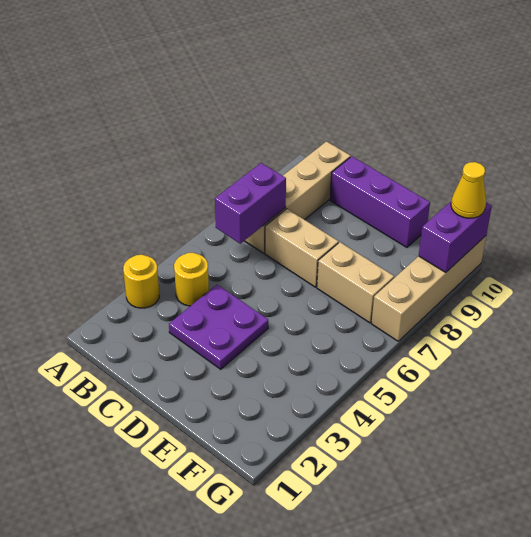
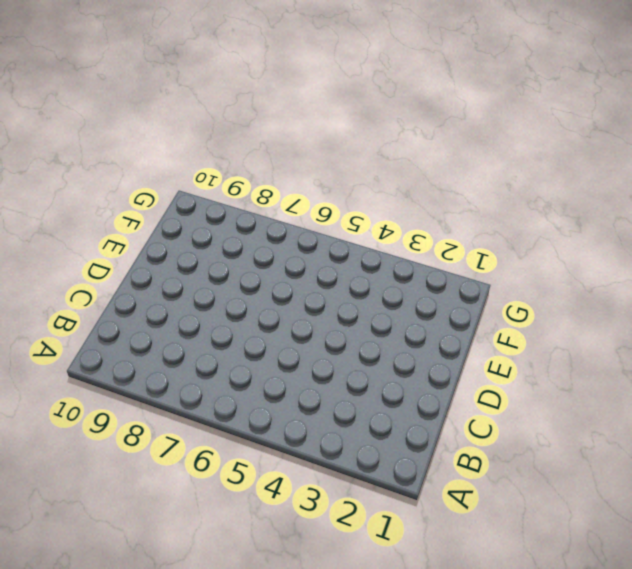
none -> yellow 1x1 round brick [123,255,159,308]
none -> yellow 1x1 round brick [174,253,209,306]

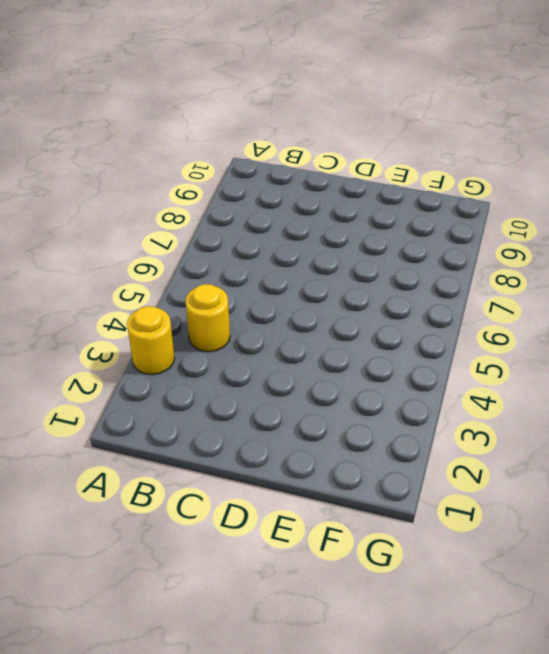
none -> tan 1x4 brick [245,142,351,253]
none -> purple 2x2 plate [169,285,268,369]

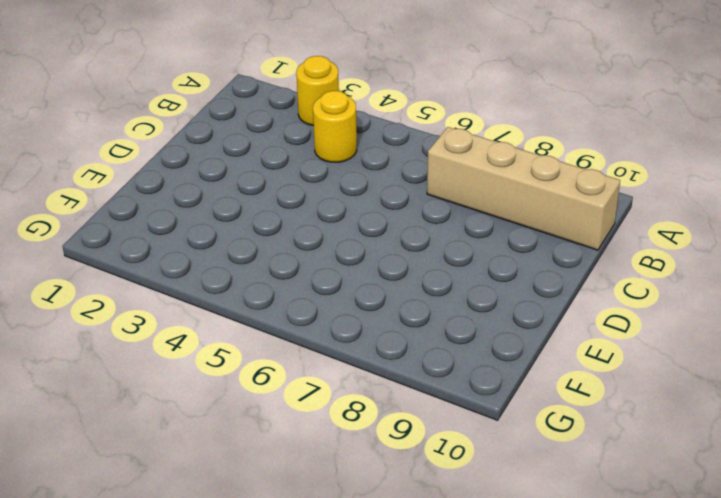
none -> purple 2x2 plate [169,285,268,369]
none -> tan 1x2 brick [265,209,339,287]

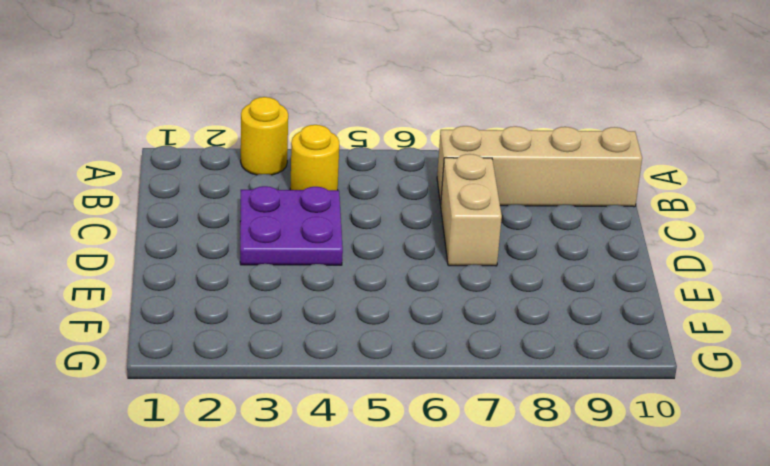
none -> purple 1x3 brick [330,156,430,247]
none -> tan 1x2 brick [317,242,394,323]

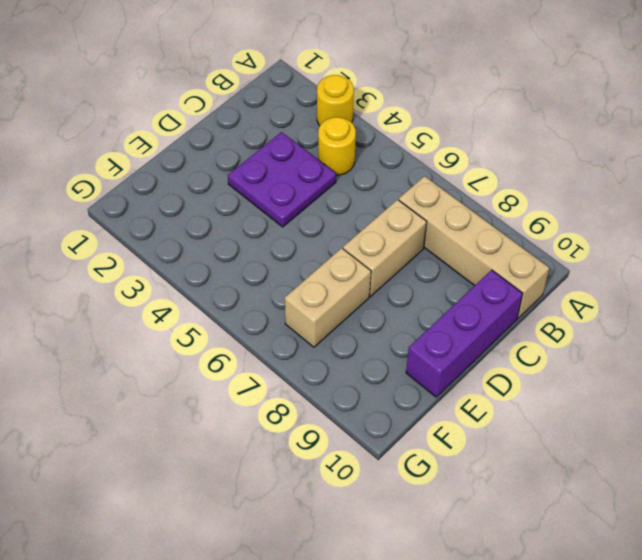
none -> tan 1x4 brick [372,236,486,341]
none -> purple 1x2 brick [215,163,286,244]

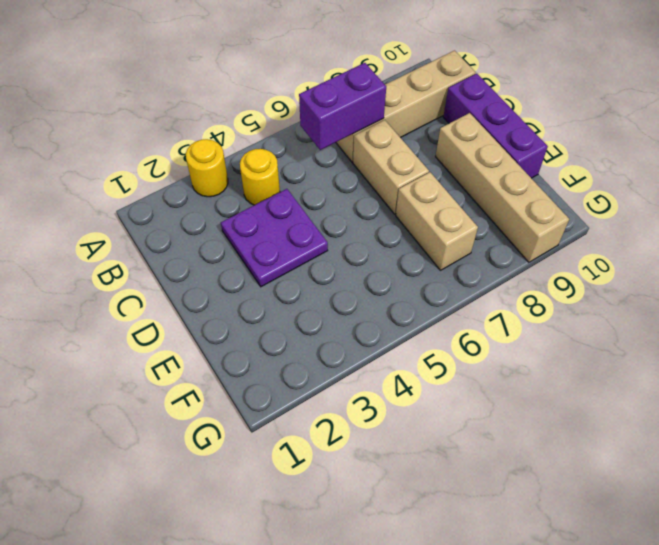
tan 1x4 brick [435,113,569,262] -> tan 1x4 brick turned to [372,236,486,341]
none -> purple 1x2 brick [419,202,492,272]
none -> yellow 1x1 cone [451,162,486,218]

